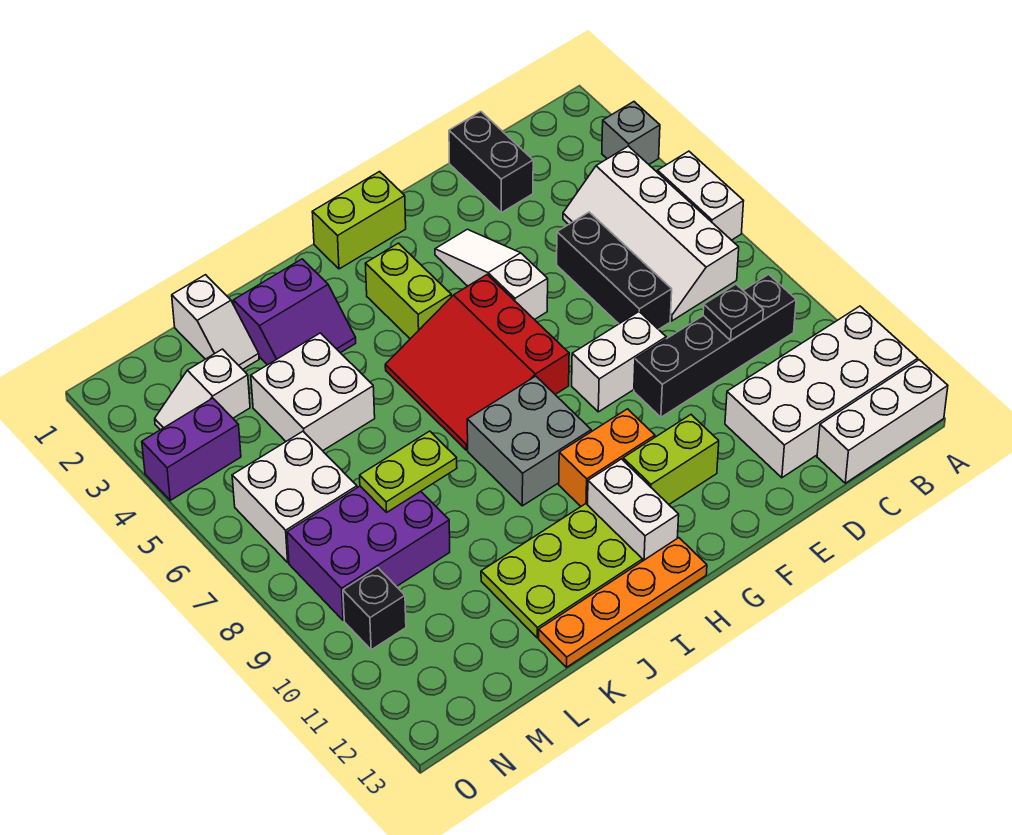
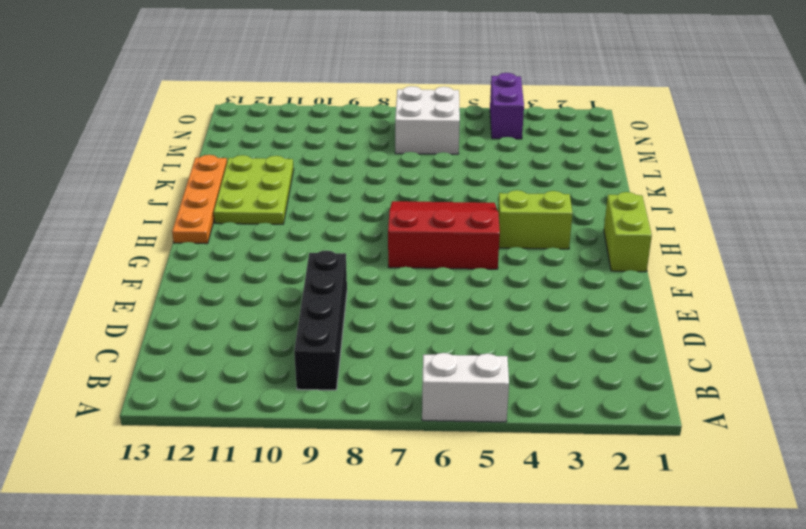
none -> grey 1x1 brick [602,102,660,164]
none -> white 2x4 brick [725,306,918,478]
none -> white 1x3 brick [817,360,948,483]

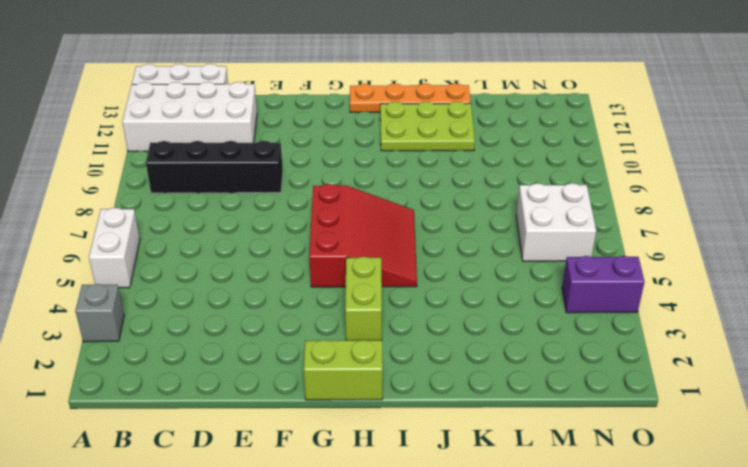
none -> white 2x4 slope [563,146,739,321]
none -> black 1x2 brick [449,112,533,213]
none -> black 1x3 brick [557,212,672,329]

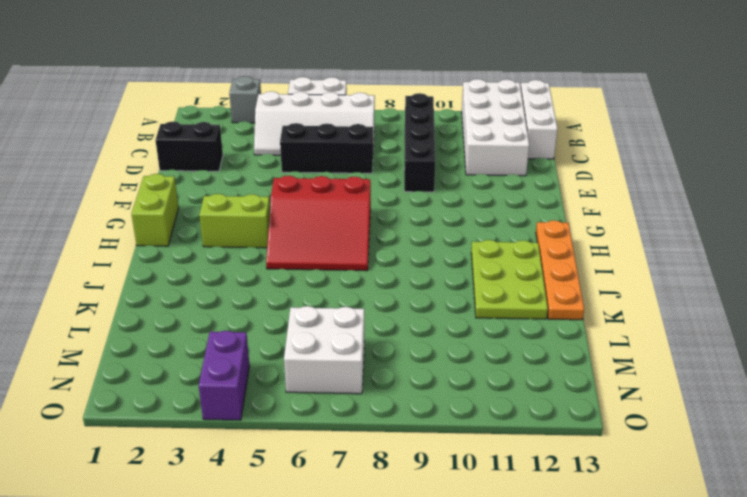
none -> white 1x2 brick [572,312,666,412]
none -> white 1x3 slope [435,229,548,320]
none -> lime 1x2 brick [623,415,719,504]

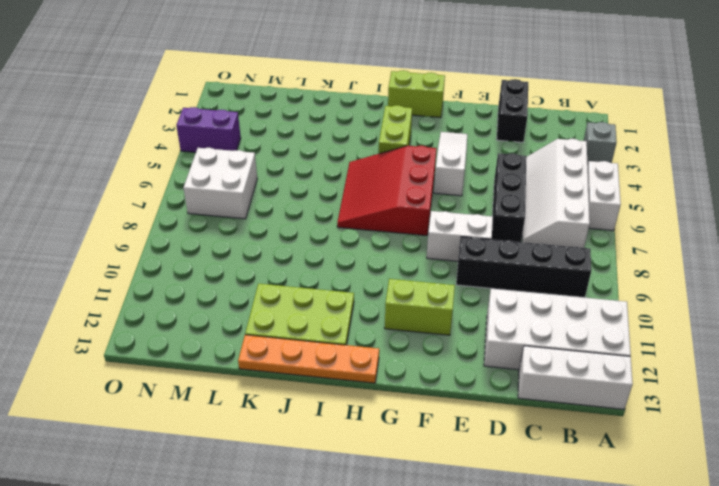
none -> orange 1x2 brick [559,409,655,506]
none -> grey 2x2 brick [467,376,591,506]
none -> white 1x2 brick [587,459,679,561]

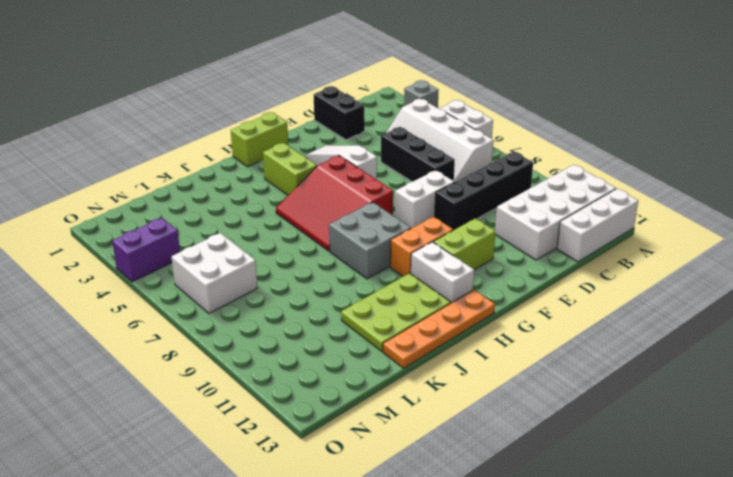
none -> purple 2x2 slope [233,259,356,365]
none -> white 2x2 brick [251,333,375,451]
none -> white 1x2 slope [172,275,259,369]

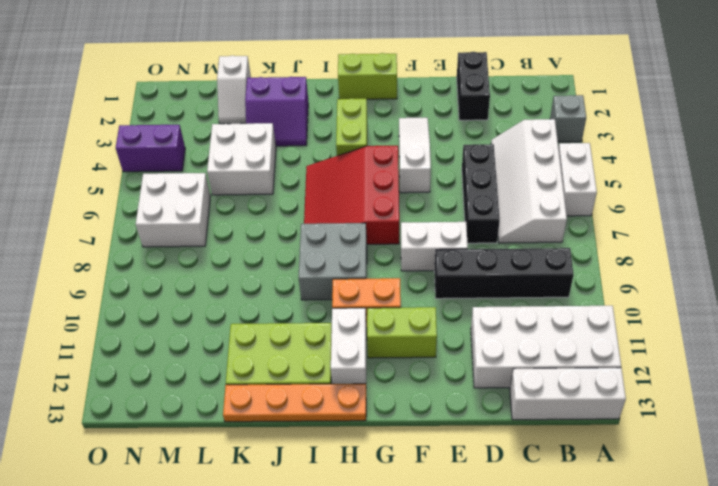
none -> purple 2x3 brick [287,486,450,620]
none -> white 1x2 slope [155,349,250,430]
none -> black 1x1 brick [343,568,406,650]

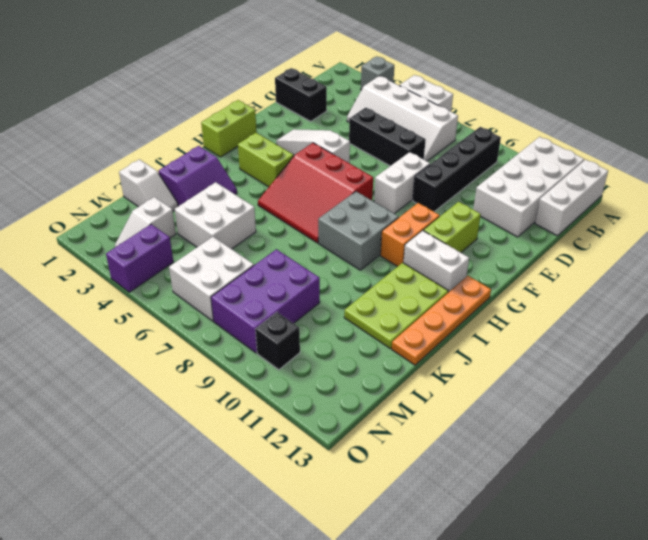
none -> black 1x1 plate [703,284,763,340]
none -> lime 1x2 plate [360,431,457,512]

